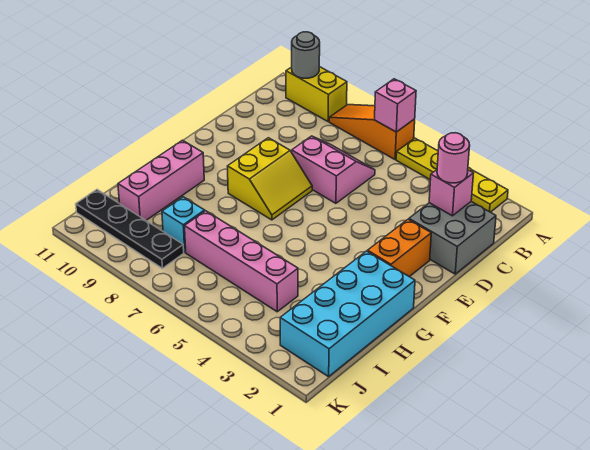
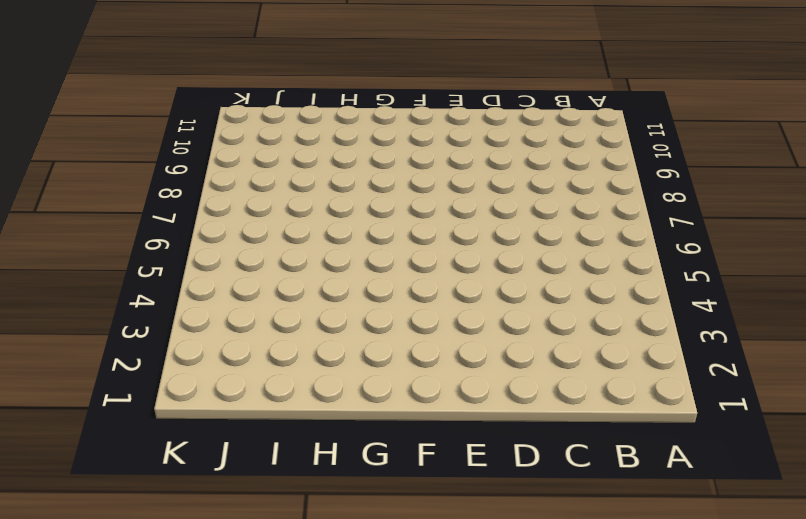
none -> yellow 1x4 plate [396,138,508,212]
none -> orange 1x3 slope [329,105,415,159]
none -> yellow 1x2 brick [286,67,347,122]

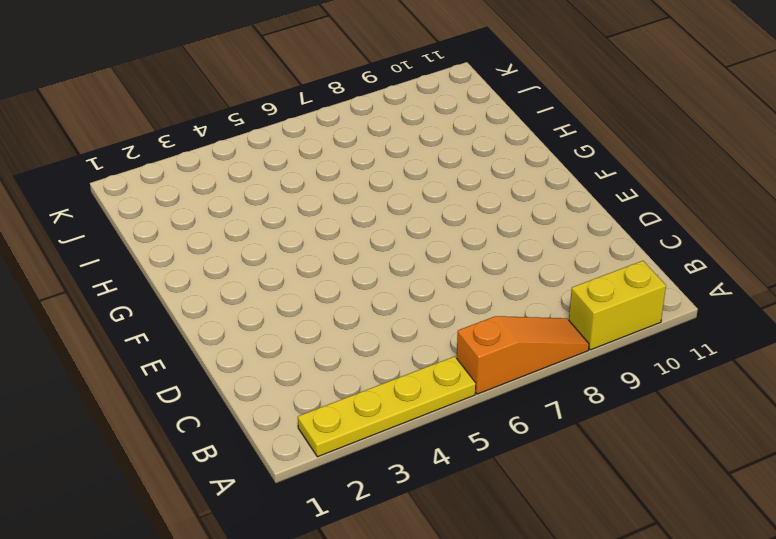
none -> grey 2x2 brick [409,202,496,274]
none -> pink 2x2 slope [292,136,375,203]
none -> orange 1x2 brick [368,219,431,277]

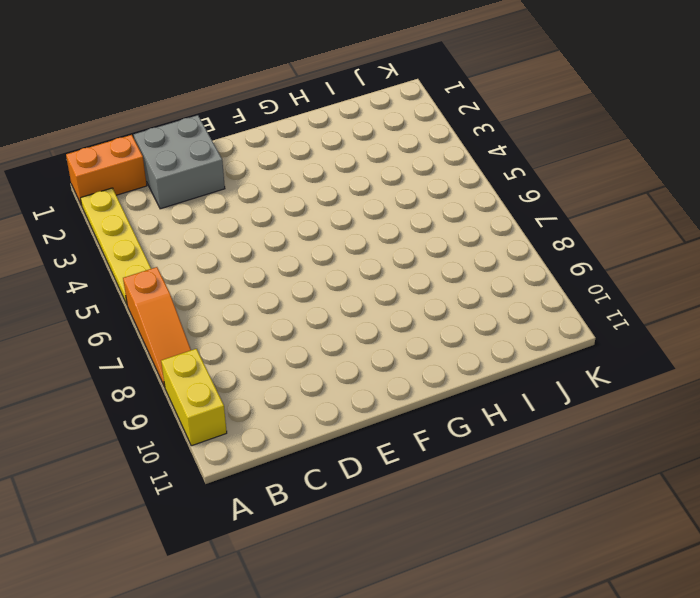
orange 1x2 brick [66,135,147,206] -> orange 1x2 brick moved to [368,219,431,277]
none -> pink 2x2 slope [292,136,375,203]
none -> yellow 2x2 slope [227,138,312,220]
none -> cyan 2x4 brick [280,251,415,377]

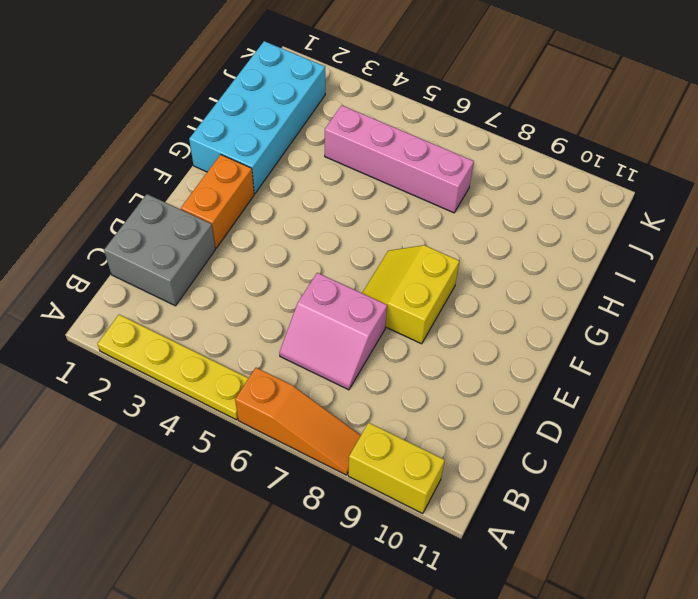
none -> pink 1x3 brick [118,140,204,220]
none -> cyan 1x1 brick [162,197,205,252]
none -> black 1x4 plate [76,190,184,268]

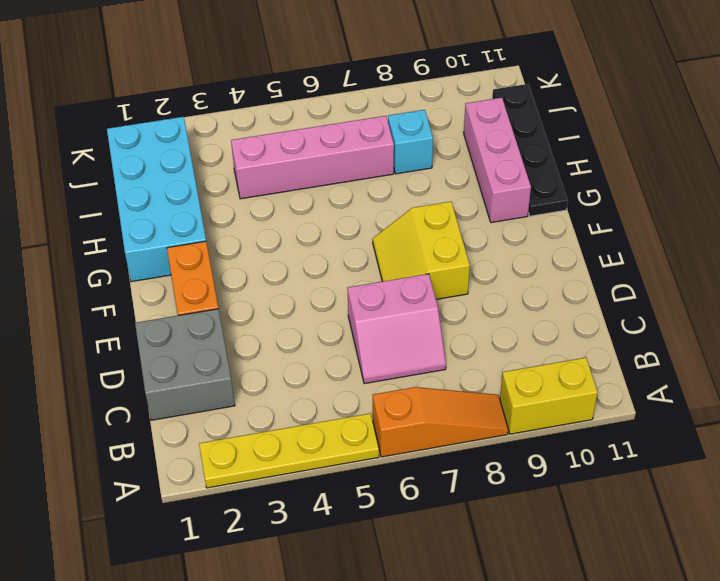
black 1x4 plate [492,84,568,216] -> black 1x4 plate turned to [76,190,184,268]
none -> pink 1x1 brick [375,79,416,132]
none -> grey 1x1 round brick [292,32,320,78]
none -> pink 1x1 brick [429,170,474,216]

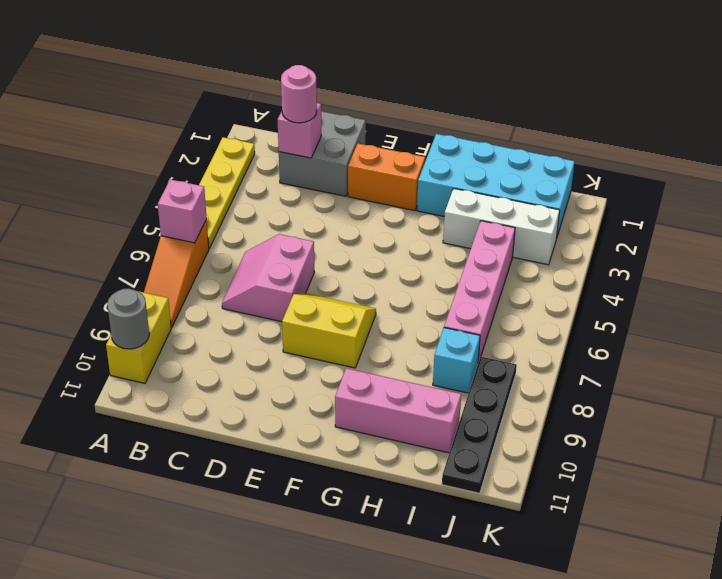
white 1x3 brick [443,188,560,265] -> none

